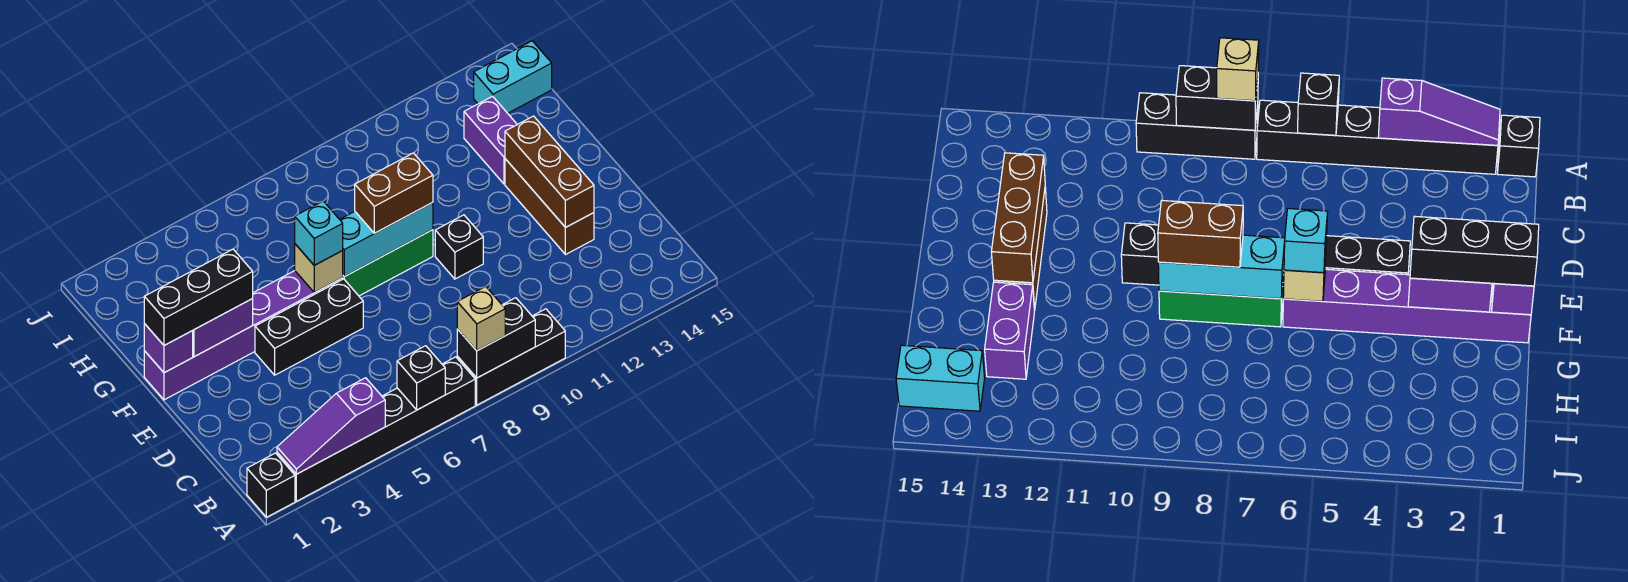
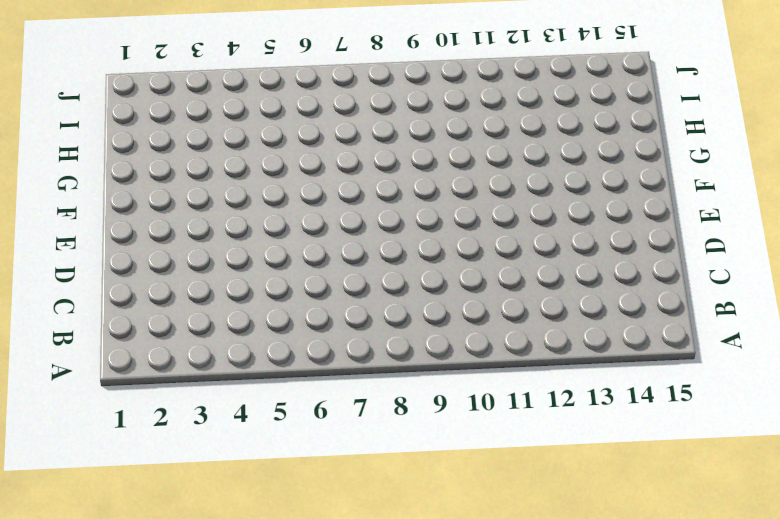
none -> black 1x1 brick [247,453,295,517]
none -> black 1x6 brick [277,357,475,501]
none -> black 1x3 brick [457,309,565,405]

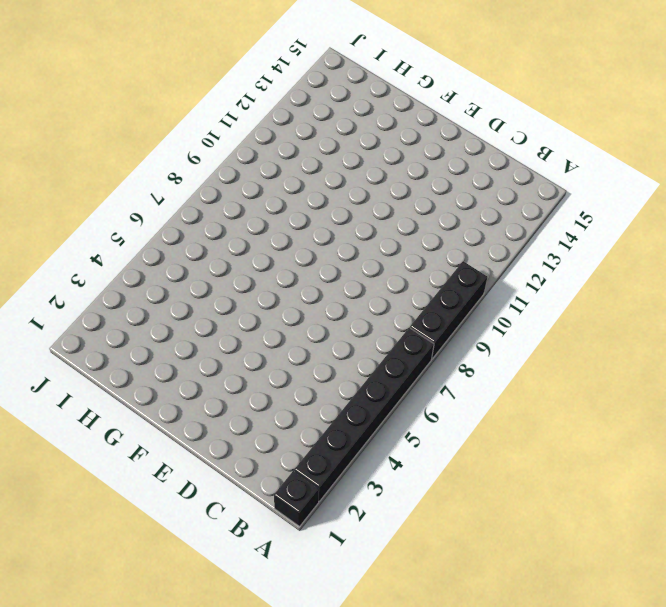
none -> brown 1x3 brick [505,159,594,255]
none -> black 1x3 brick [255,279,363,375]
none -> black 1x1 brick [435,215,483,279]

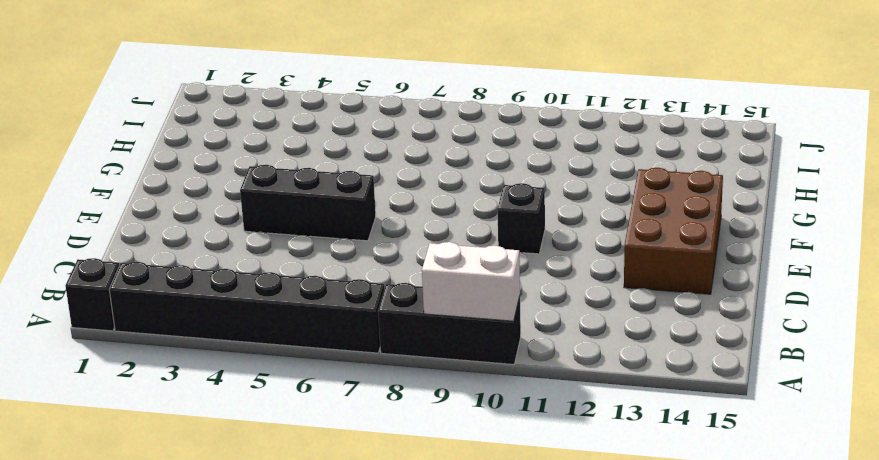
white 1x2 brick [422,242,520,321] -> black 1x2 brick [457,298,535,378]
brown 2x3 brick [624,168,723,294] -> brown 1x3 brick [505,159,594,255]
none -> purple 1x6 brick [144,271,343,400]
none -> green 1x3 brick [343,230,433,296]
none -> purple 1x2 brick [464,96,517,184]

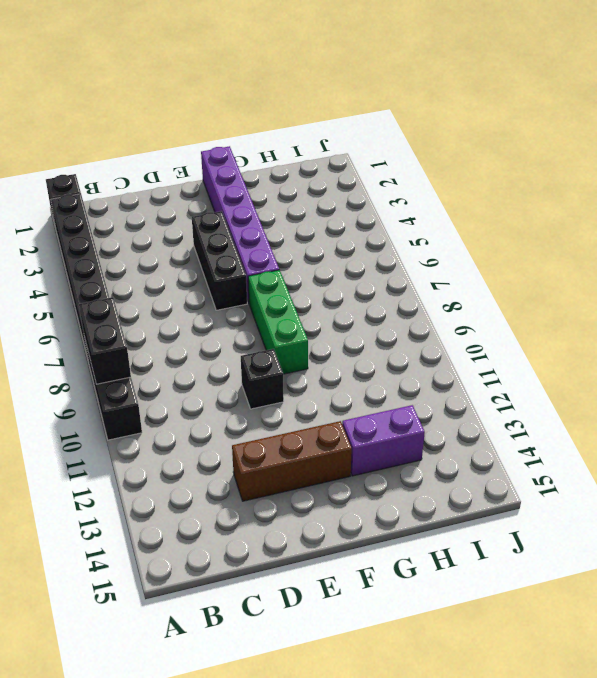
none -> cyan 1x2 brick [474,41,552,113]
none -> purple 1x3 slope [277,378,385,474]
none -> black 1x1 brick [397,346,445,410]

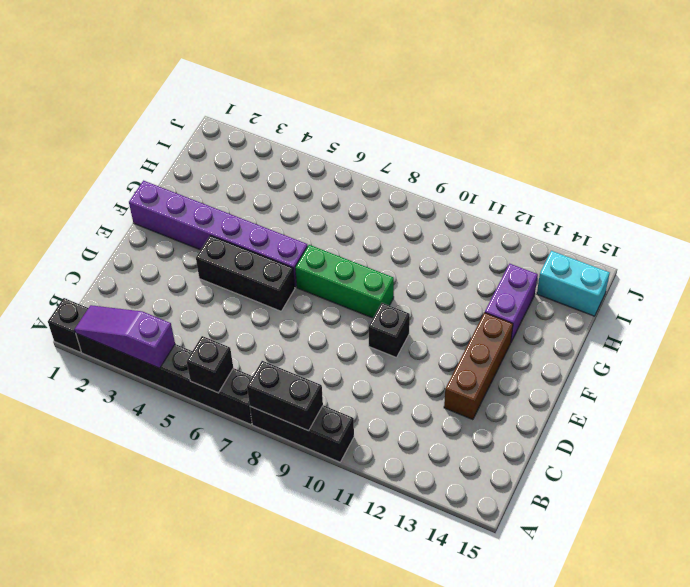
none -> brown 1x3 brick [505,116,594,228]
none -> purple 1x1 brick [144,324,193,373]
none -> purple 1x2 brick [193,299,253,357]

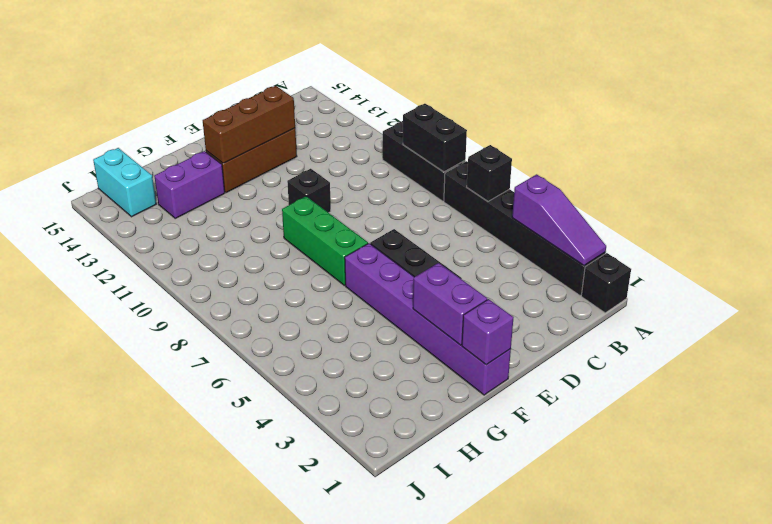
none -> tan 1x1 brick [295,244,343,293]
none -> cyan 1x3 brick [340,203,433,277]
none -> tan 1x1 brick [457,287,505,351]

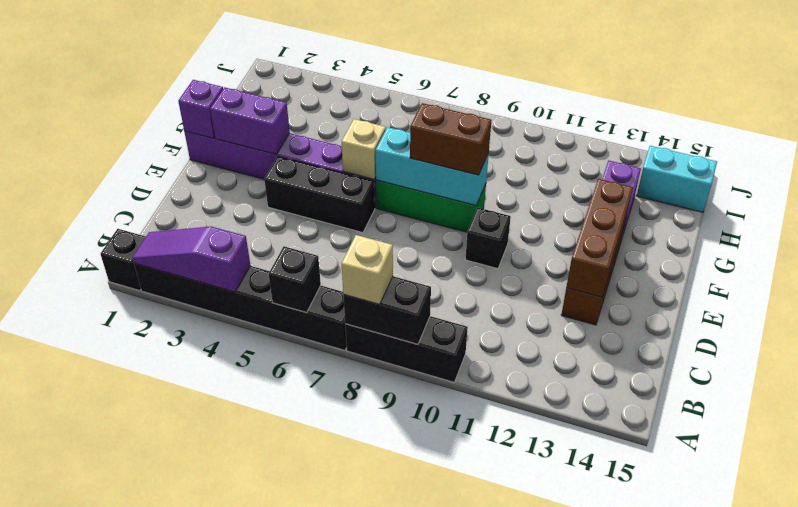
none -> black 1x3 brick [144,249,253,345]
none -> cyan 1x1 brick [295,201,343,265]

